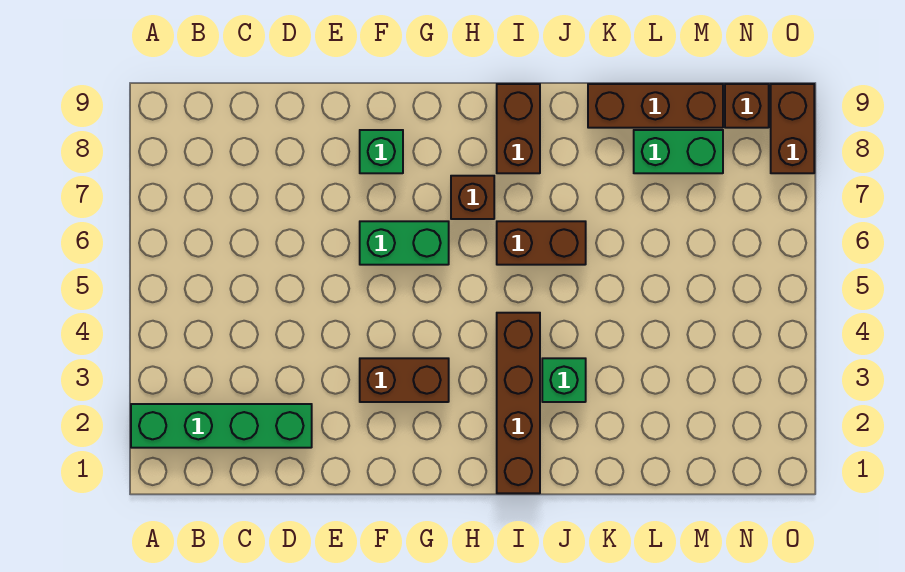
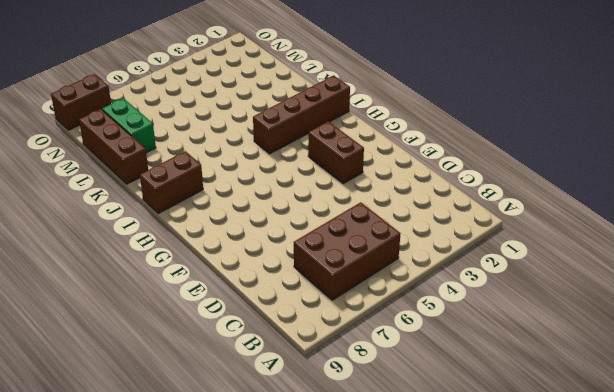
brown 2x3 brick [294,202,401,300] -> none
none -> green 1x4 brick [131,404,312,448]
none -> green 1x2 brick [360,221,449,265]
none -> green 1x1 brick [360,130,403,173]

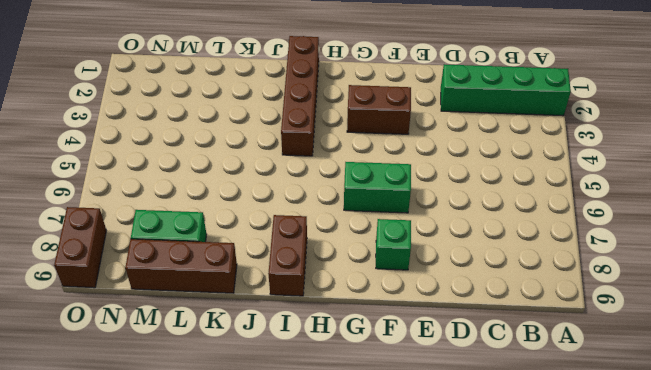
none -> brown 1x1 brick [451,176,494,219]
none -> brown 1x2 brick [497,221,586,265]
none -> green 1x1 brick [542,358,586,402]

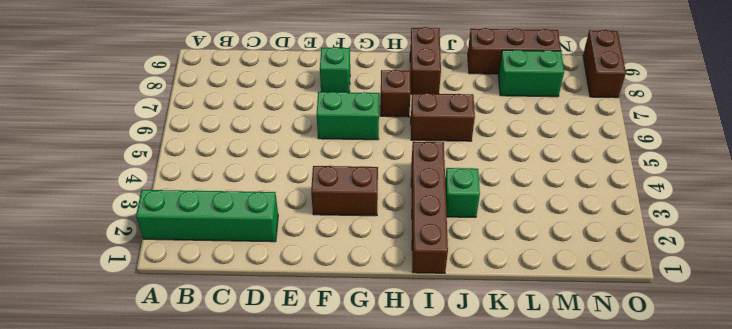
none -> brown 1x1 brick [725,84,769,128]

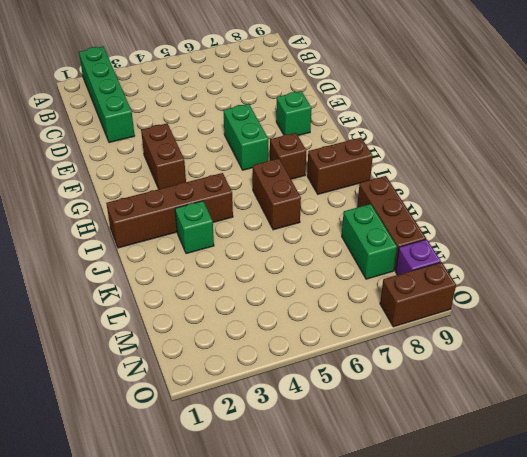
purple 1x1 brick [396,239,441,275] -> brown 1x1 brick [725,84,769,128]

